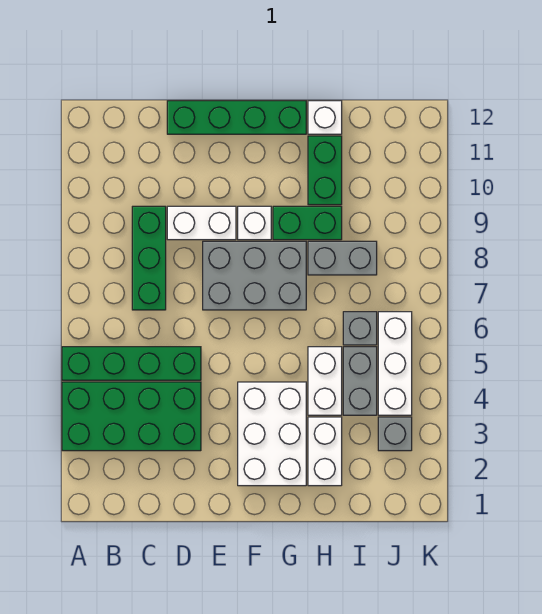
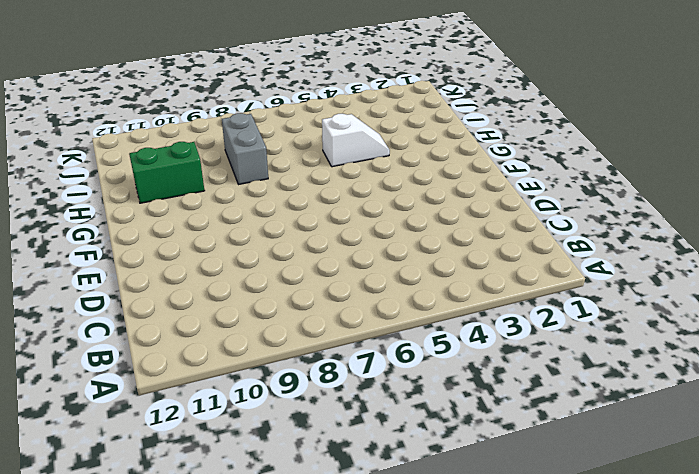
white 1x2 slope [322,114,390,167] -> white 1x2 brick [308,347,342,415]
none -> green 2x4 brick [62,382,201,451]
none -> green 1x4 brick [62,347,201,380]
none -> green 1x3 brick [132,206,166,310]

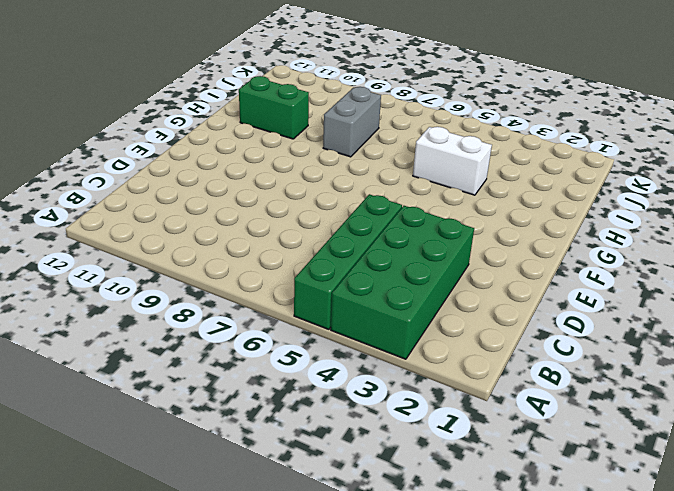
none -> green 1x3 brick [132,206,166,310]
none -> white 1x2 brick [167,206,236,240]
none -> green 1x4 brick [167,101,306,134]

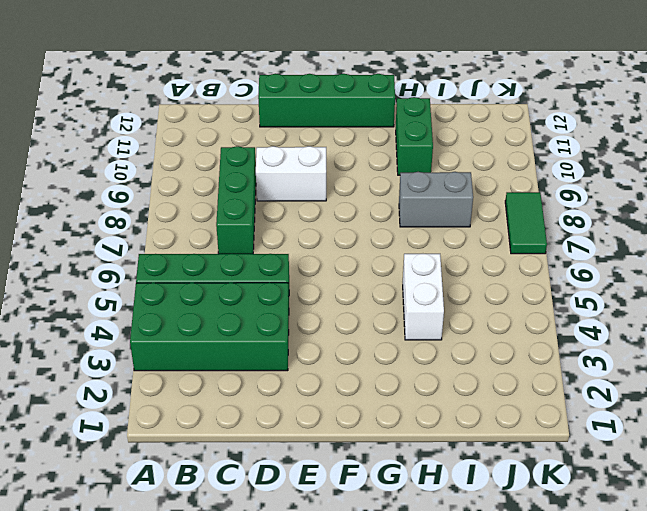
green 1x2 tile [505,192,547,254] -> none
none -> grey 2x3 brick [203,241,306,310]
none -> white 2x3 brick [238,382,306,486]
none -> white 1x1 brick [238,206,271,240]

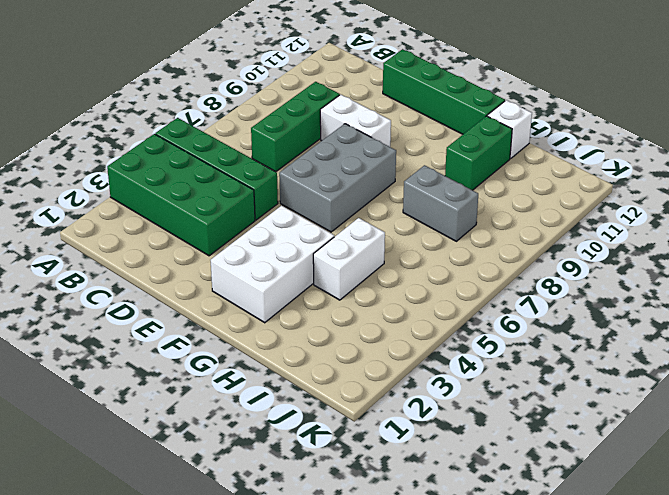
grey 2x3 brick [279,124,396,232] -> grey 2x3 brick turned to [203,241,306,310]
none -> white 1x1 brick [238,206,271,240]
none -> green 1x2 brick [273,206,342,240]
none -> white 1x2 brick [308,417,342,486]

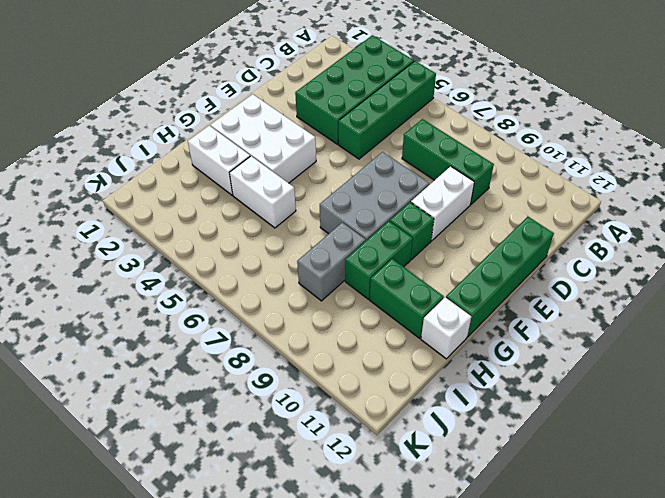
green 1x1 brick [390,202,434,260] -> white 1x1 brick [238,206,271,240]
none -> grey 1x2 brick [343,347,377,415]
none -> grey 1x1 brick [343,312,377,345]
none -> grey 1x1 brick [378,417,412,451]

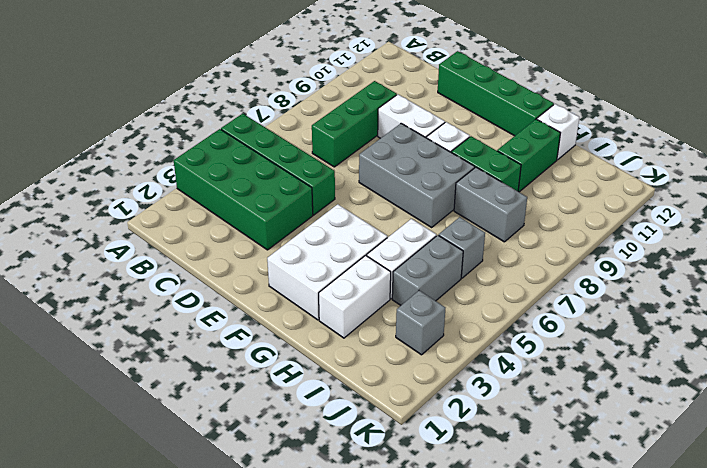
none -> white 1x3 brick [378,312,412,415]

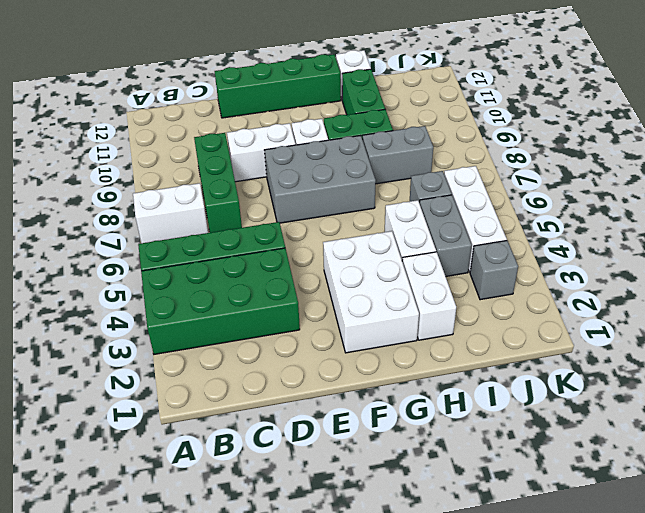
white 1x2 brick [133,183,208,243] -> none

